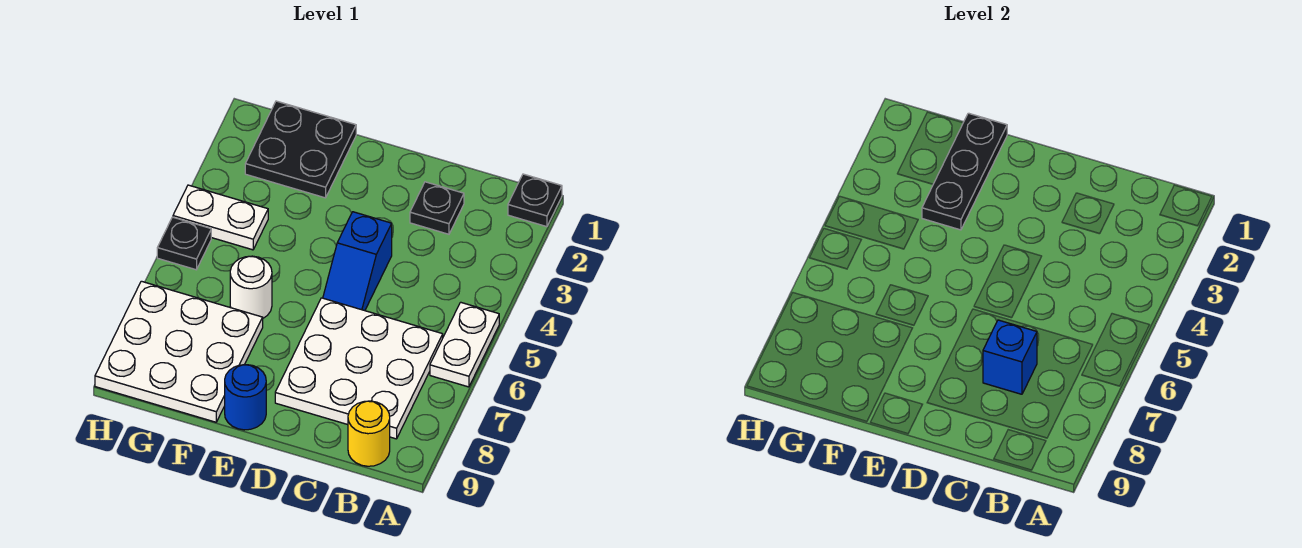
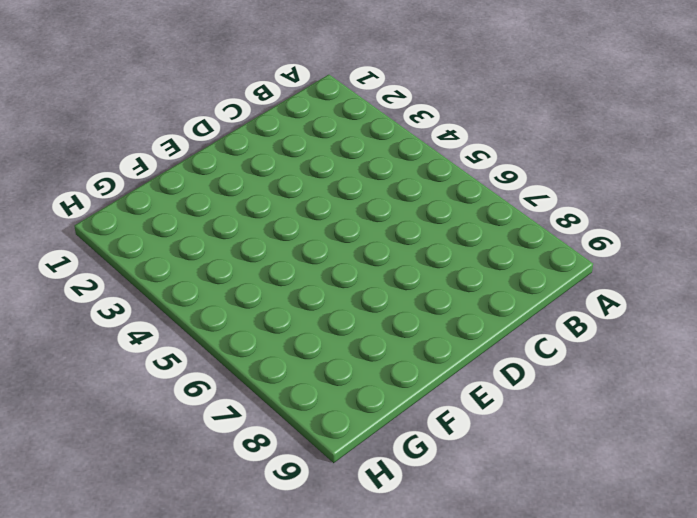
none -> black 1x1 plate [508,174,562,227]
none -> white 1x2 plate [430,302,499,387]
none -> white 3x3 plate [275,298,443,439]

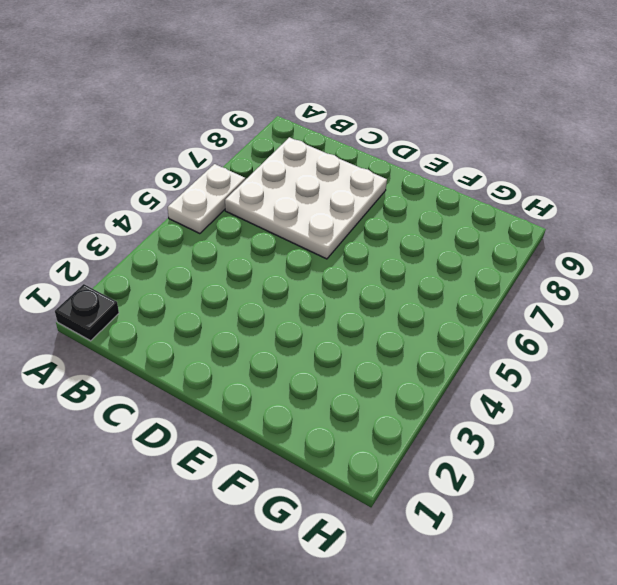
none -> yellow 1x1 round brick [348,401,390,466]
none -> black 1x1 plate [410,182,464,234]
none -> blue 1x2 slope [323,212,392,311]

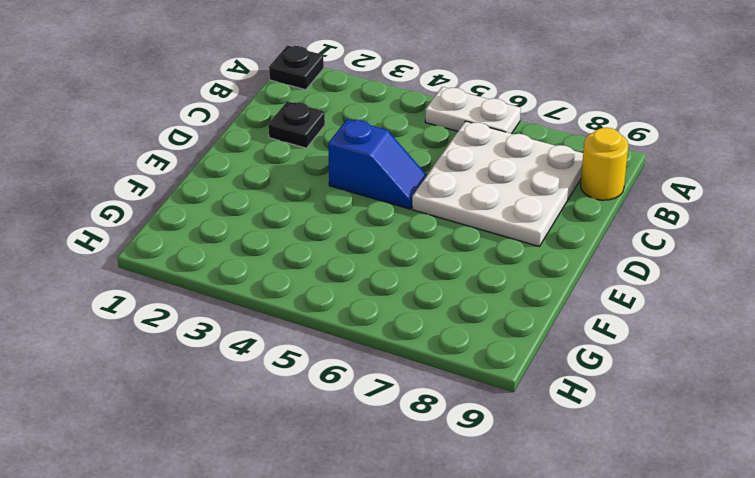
none -> blue 1x1 round brick [225,365,266,430]
none -> black 2x2 plate [245,101,356,198]
none -> white 1x1 round brick [230,256,272,318]

